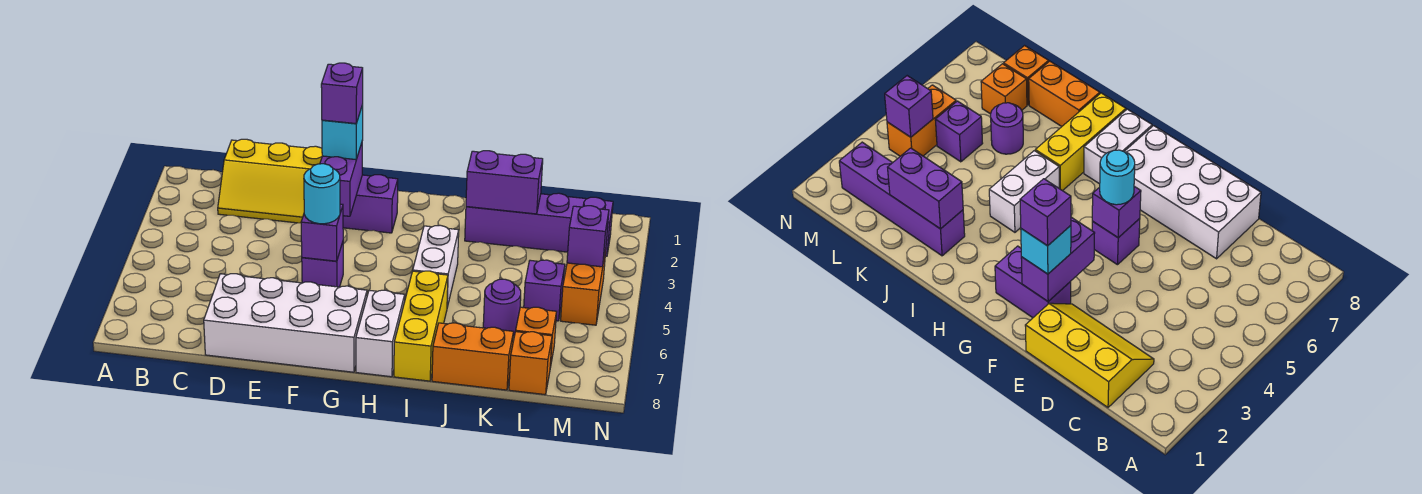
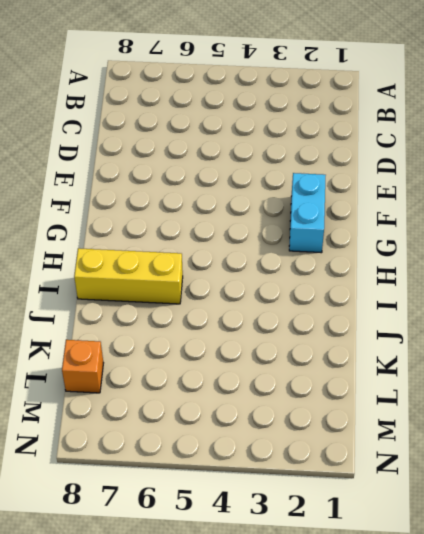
cyan 1x2 brick [289,173,326,253] -> purple 1x2 brick [343,175,398,233]
none -> yellow 2x3 slope [218,139,322,223]
none -> white 2x4 brick [204,274,367,372]
none -> purple 1x1 brick [302,242,343,287]

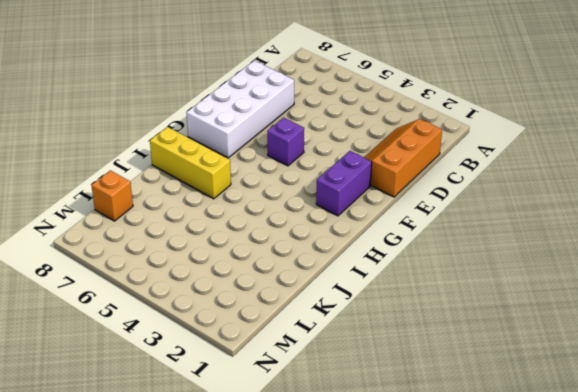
orange 2x3 slope [364,119,442,197] -> yellow 2x3 slope [218,139,322,223]
none -> white 1x2 brick [356,290,405,377]
none -> white 1x2 brick [413,225,459,307]
none -> purple 1x4 brick [465,193,613,256]

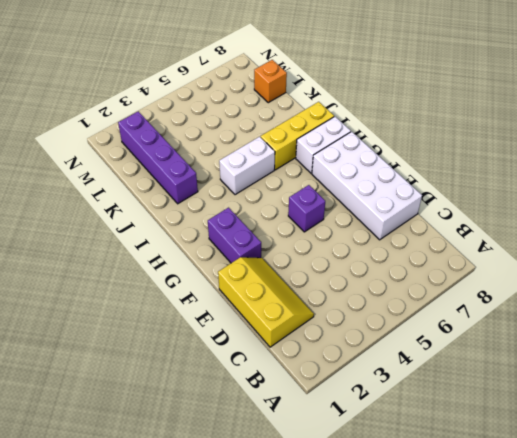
none -> orange 1x2 brick [432,323,513,390]
none -> purple 1x1 round brick [483,279,521,336]
none -> purple 1x1 brick [524,260,565,321]

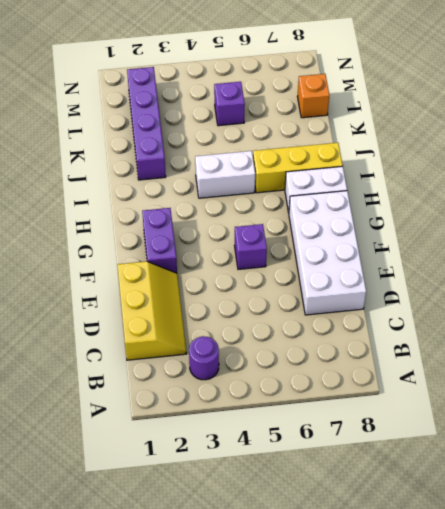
purple 1x1 round brick [189,336,219,380] -> purple 1x1 round brick moved to [483,279,521,336]
none -> orange 1x2 brick [432,323,513,390]
none -> orange 1x1 brick [516,307,556,367]
none -> orange 1x2 brick [561,250,606,325]

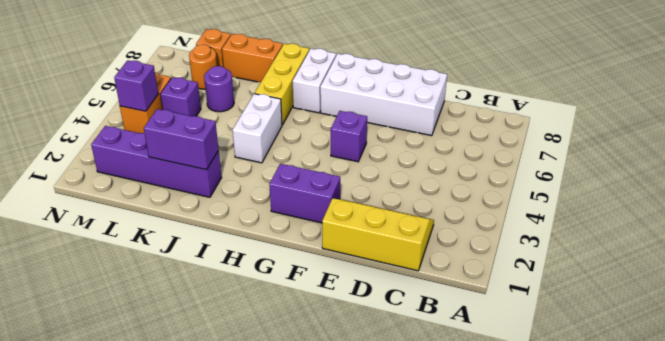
orange 1x1 round brick [189,45,217,89] -> orange 1x1 brick [516,307,556,367]
none -> purple 1x2 brick [320,143,362,216]
none -> purple 1x1 brick [301,204,343,261]
none -> cyan 1x1 brick [322,105,363,160]

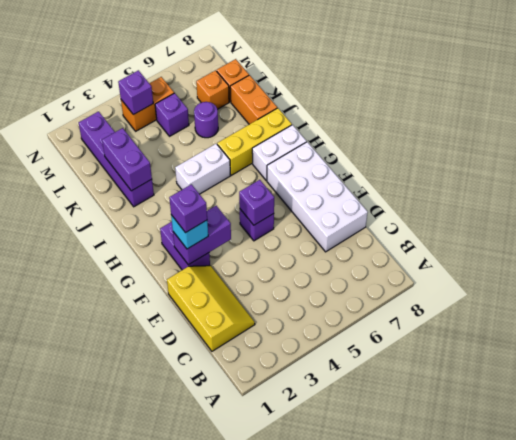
none -> cyan 1x1 round brick [304,164,340,224]

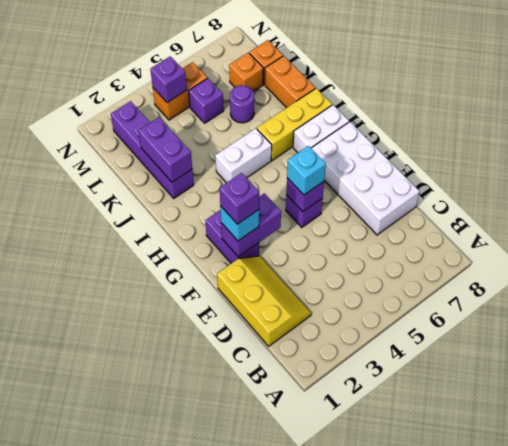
cyan 1x1 brick [287,146,326,195] -> cyan 1x1 round brick [304,164,340,224]

